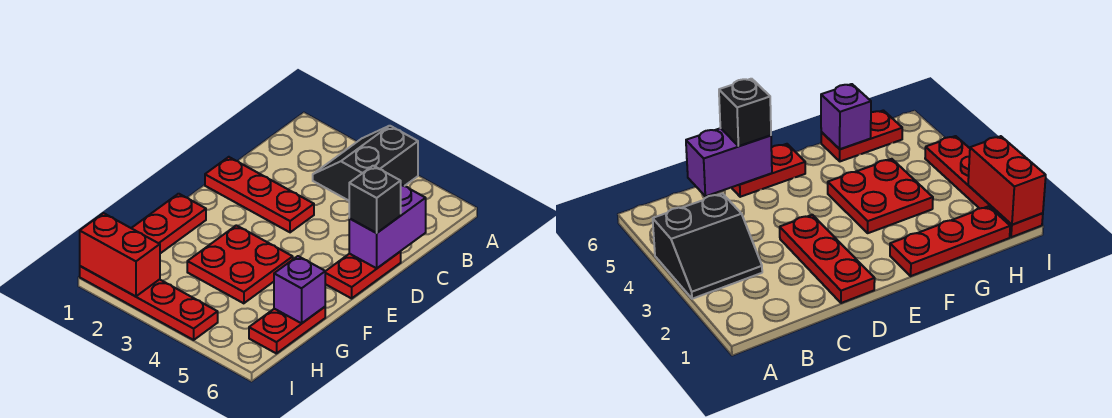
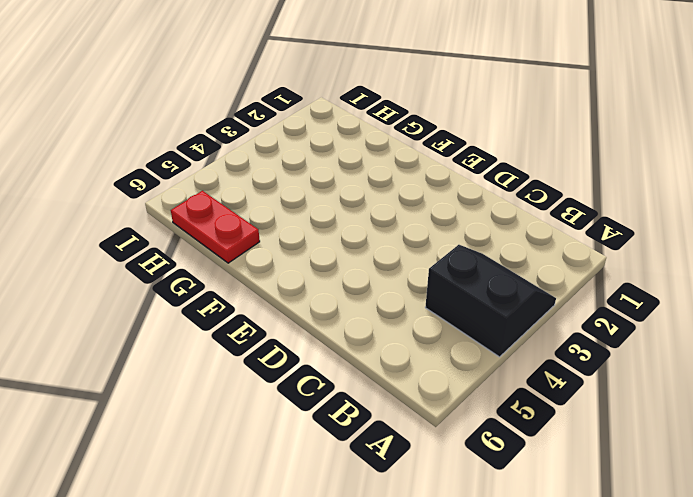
none -> red 1x3 plate [205,157,314,232]
none -> red 1x2 plate [325,252,401,298]

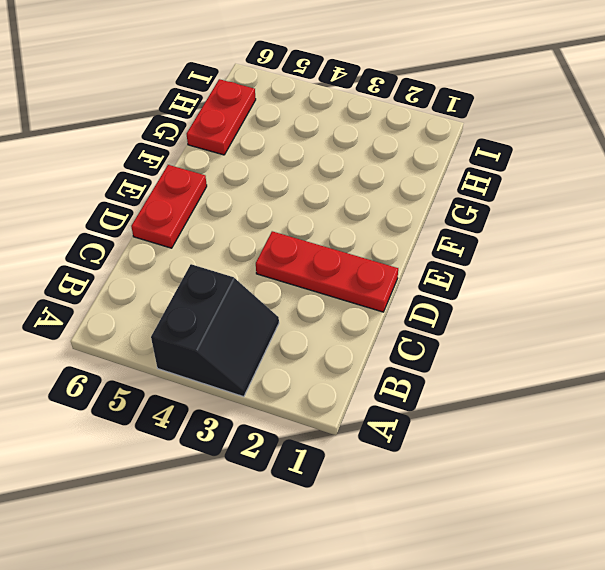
none -> red 1x3 plate [132,194,206,253]
none -> red 2x2 plate [187,225,293,303]

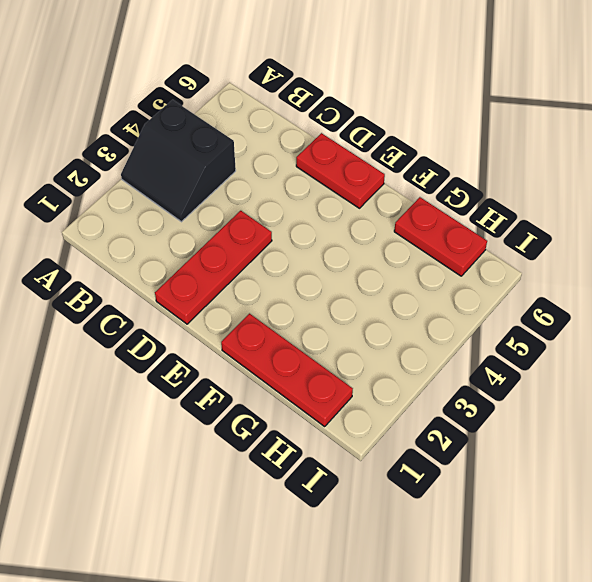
none -> red 2x2 plate [187,225,293,303]
none -> red 1x4 plate [80,266,218,340]

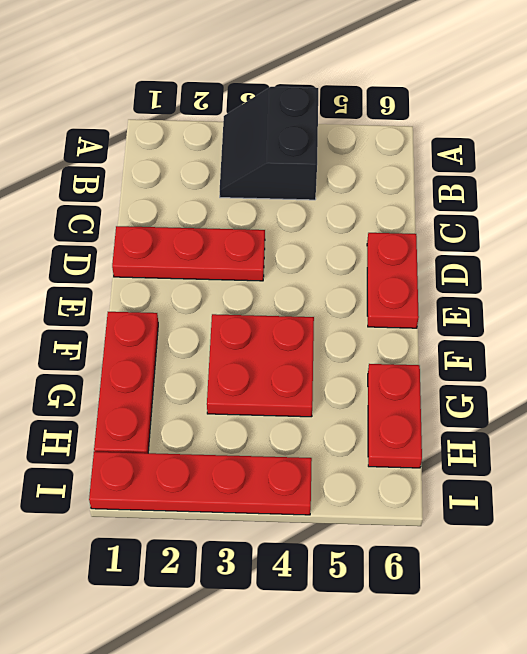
none -> purple 1x2 brick [349,184,426,268]
none -> purple 1x1 brick [274,256,325,323]

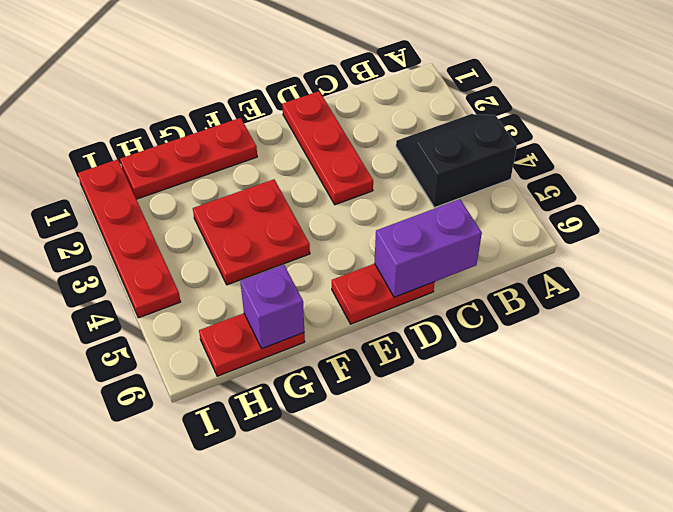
none -> red 1x2 brick [80,213,160,296]
none -> black 1x1 brick [349,166,401,233]

